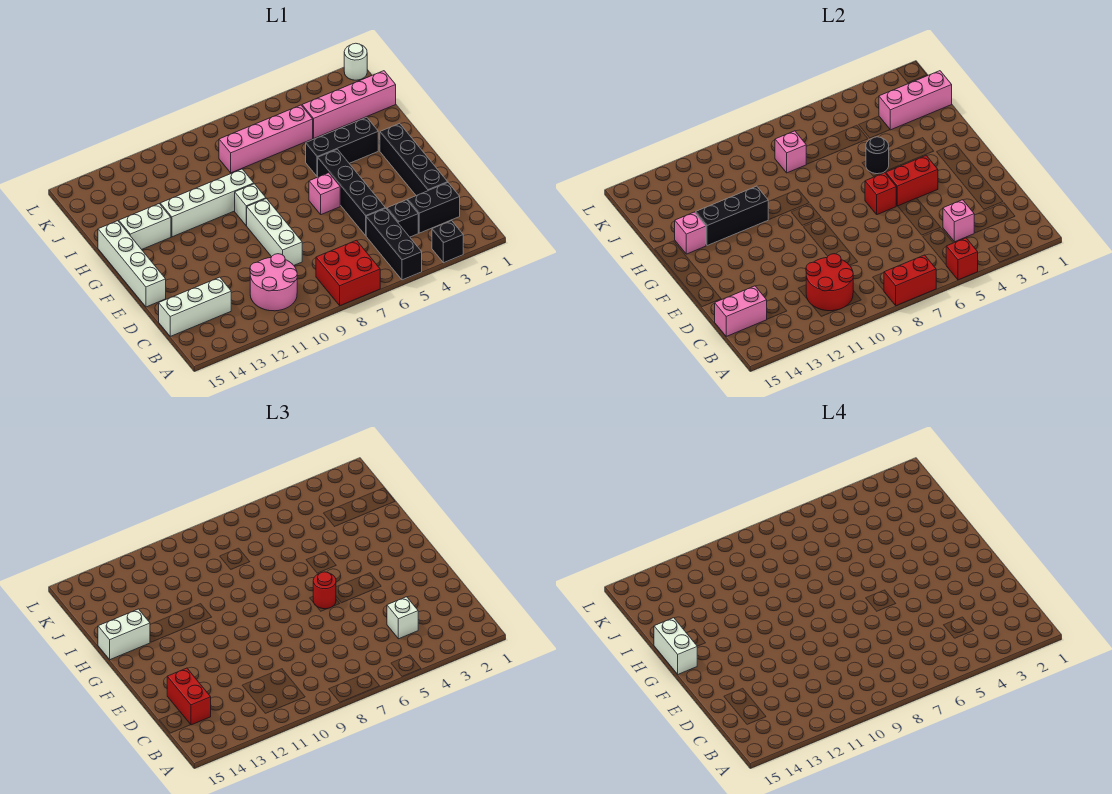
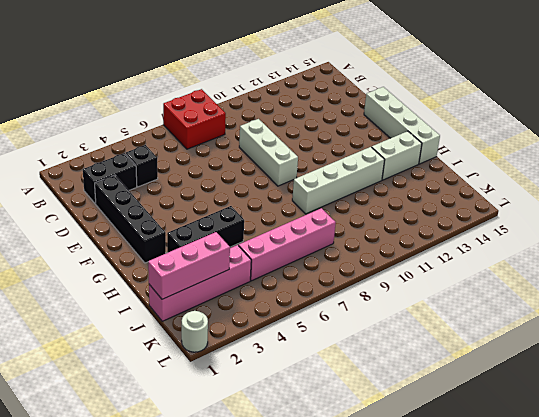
none -> black 1x1 brick [432,221,463,263]
none -> black 1x3 brick [366,208,422,280]
none -> pink 2x2 round brick [250,254,297,311]
none -> white 1x3 brick [159,277,231,336]

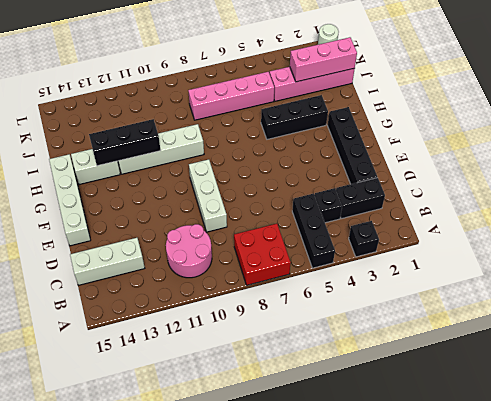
none -> black 1x4 brick [318,149,385,235]
none -> pink 1x1 brick [309,173,340,215]
none -> white 1x1 brick [235,184,266,226]
none -> red 1x1 brick [946,238,978,280]

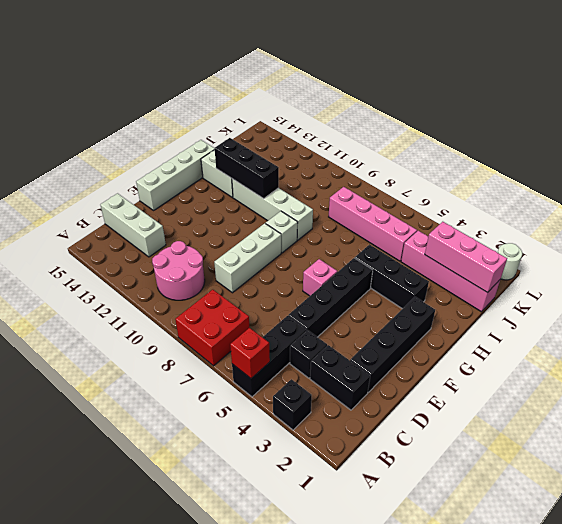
none -> red 1x2 brick [884,255,936,306]
none -> red 2x2 round brick [806,254,853,311]
none -> pink 1x1 brick [943,200,974,242]
none -> pink 1x2 brick [715,286,767,336]

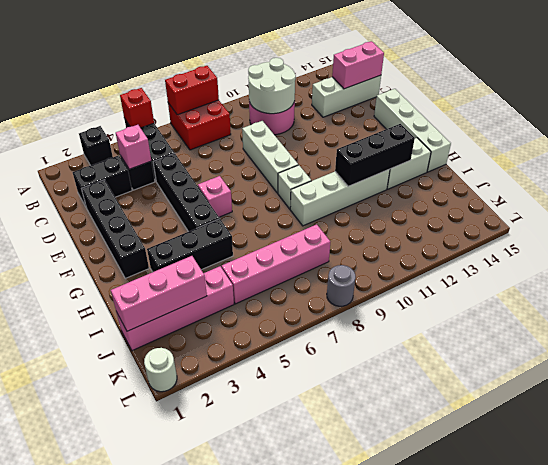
white 2x2 round brick [248,58,296,114] -> red 2x2 round brick [806,254,853,311]
grey 1x1 round brick [327,265,356,306] -> none
none -> red 1x2 brick [886,156,938,206]
none -> red 1x1 brick [865,173,896,215]
none -> black 1x1 round brick [866,137,889,174]
none -> pink 1x1 brick [675,212,706,254]

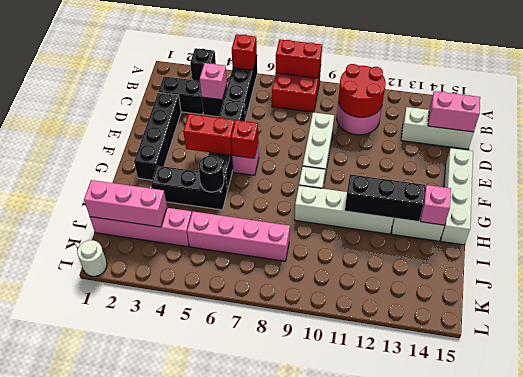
none -> pink 1x1 brick [775,131,806,173]
none -> white 1x1 brick [387,597,418,639]
none -> red 1x2 brick [167,668,211,725]
none -> red 1x1 round brick [313,572,336,609]

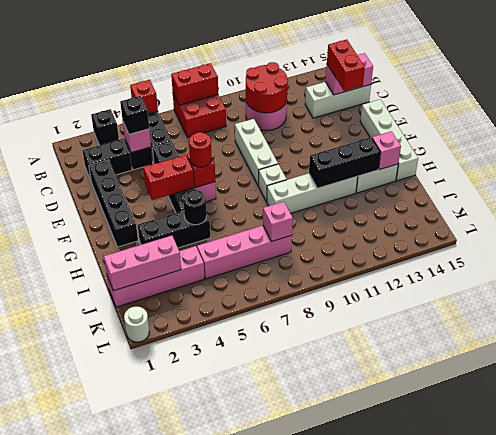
black 1x1 brick [120,96,149,134] -> white 1x1 brick [387,597,418,639]
none -> white 1x2 brick [98,609,150,660]
none -> white 1x2 brick [654,618,697,674]

